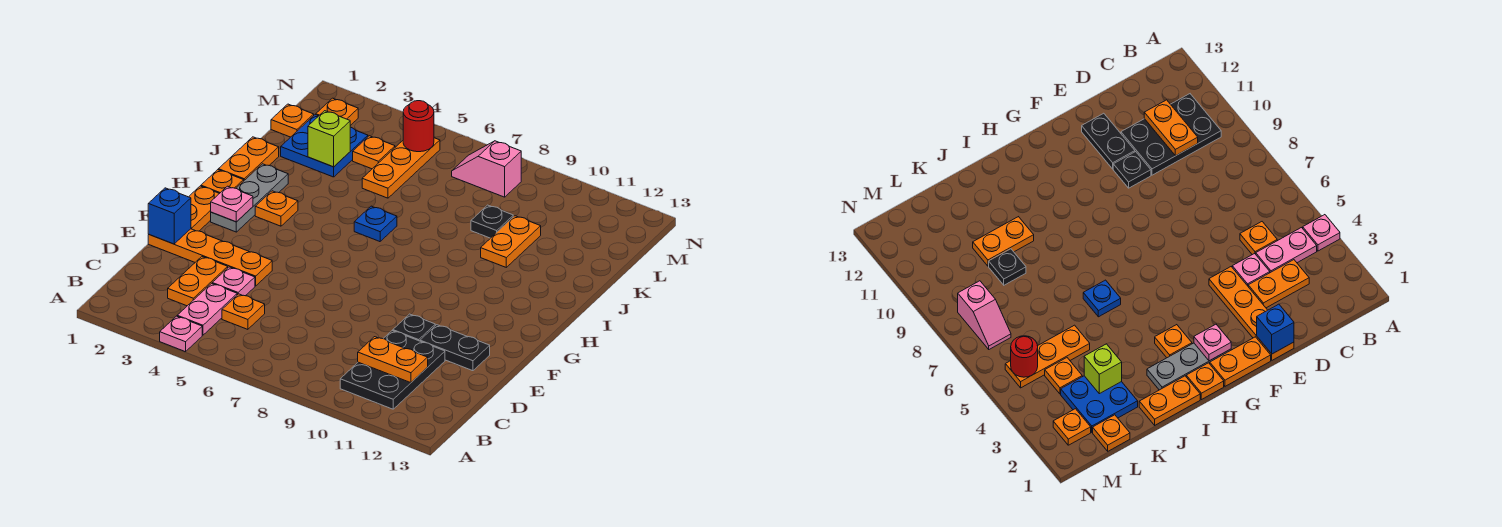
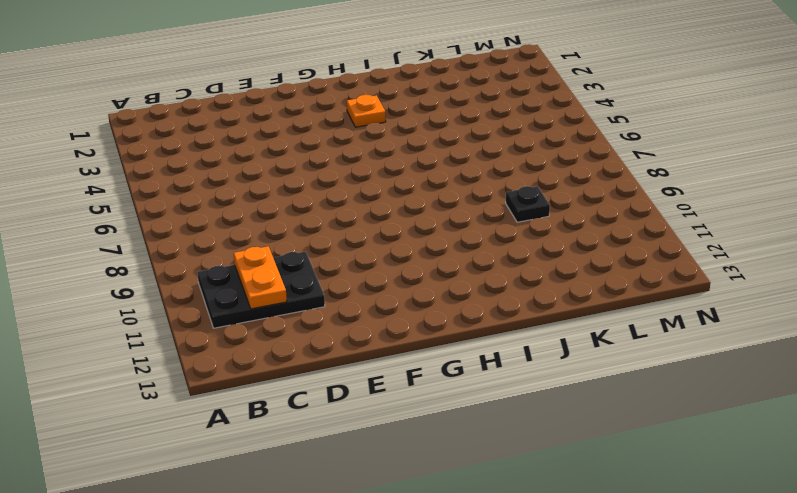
none -> pink 1x1 plate [160,316,202,352]
none -> pink 1x2 plate [177,283,237,335]
none -> orange 1x2 plate [168,257,228,306]

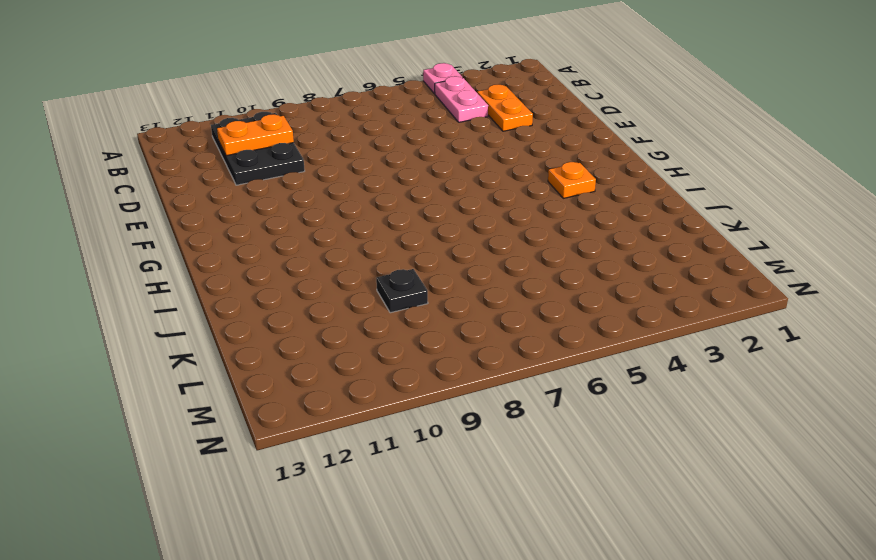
none -> orange 1x1 plate [222,294,265,329]
none -> pink 1x1 plate [212,267,255,296]
none -> orange 1x4 plate [148,229,272,286]

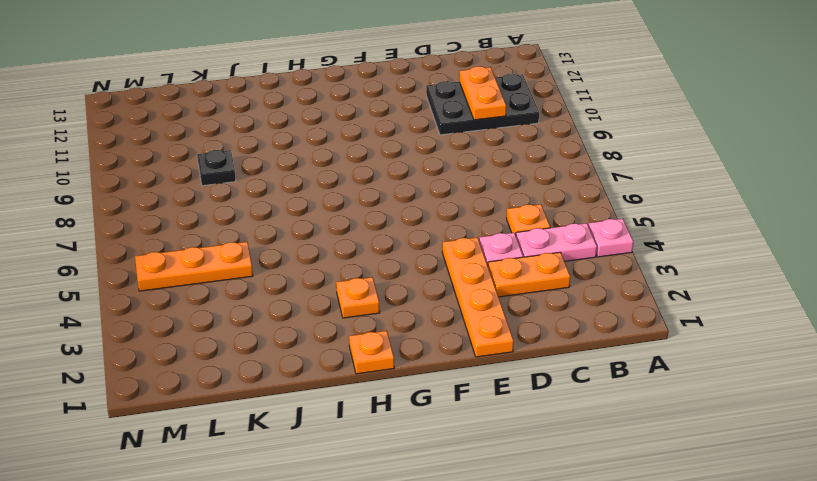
none -> black 1x1 plate [393,314,435,341]
none -> black 1x2 plate [420,325,490,371]
none -> orange 1x2 plate [189,186,219,231]

